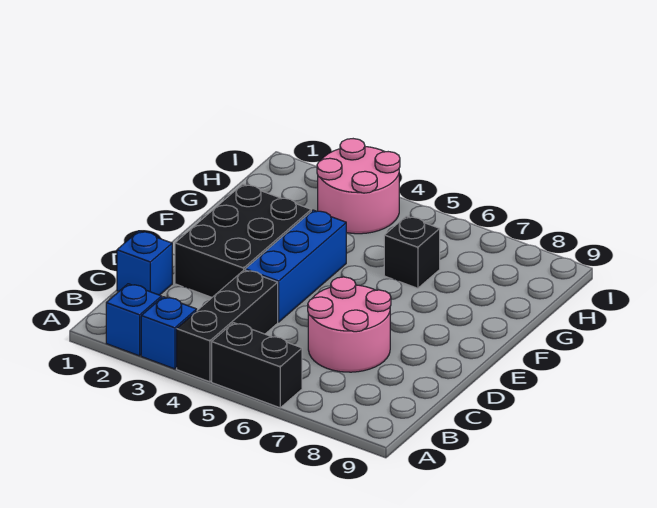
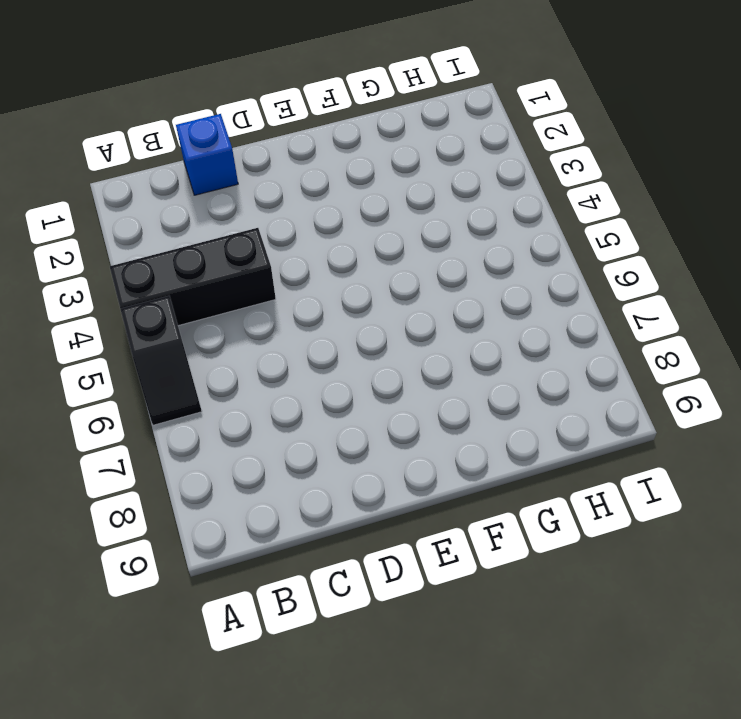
black 1x2 slope [120,296,202,425] -> black 1x2 brick [212,323,302,408]
none -> blue 1x1 brick [106,284,162,356]
none -> blue 1x1 brick [141,297,197,369]

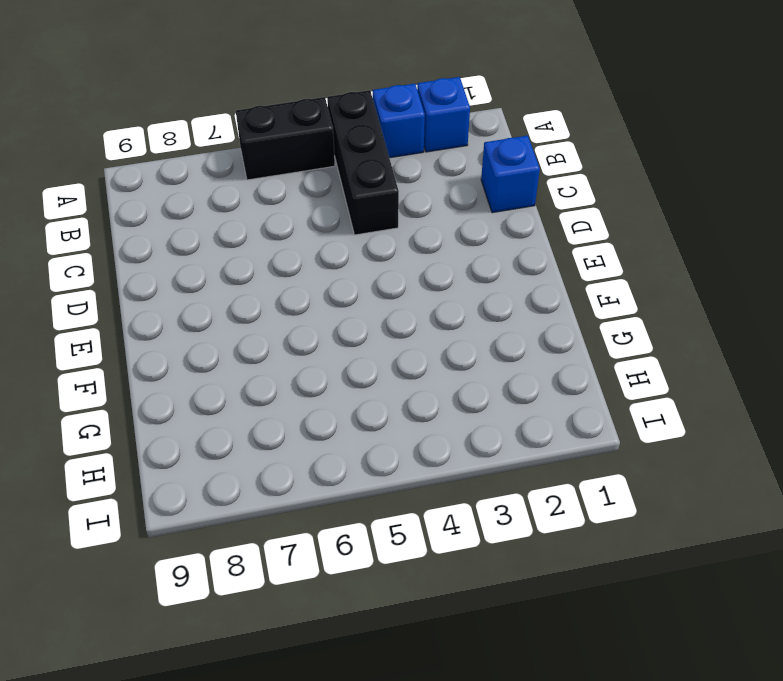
none -> pink 2x2 round brick [308,277,391,372]
none -> black 2x3 brick [175,184,311,297]

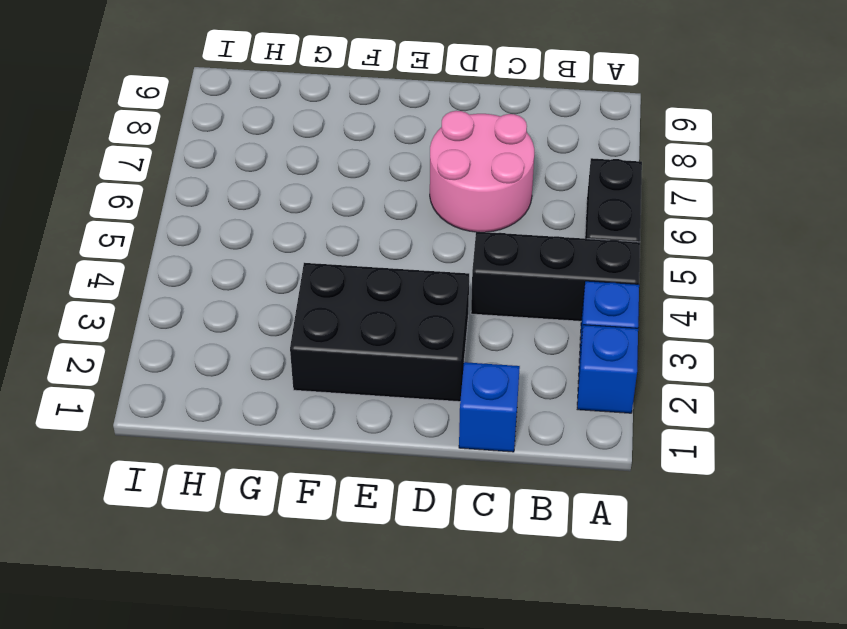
none -> blue 1x3 brick [245,210,346,322]
none -> black 1x1 brick [384,216,440,288]

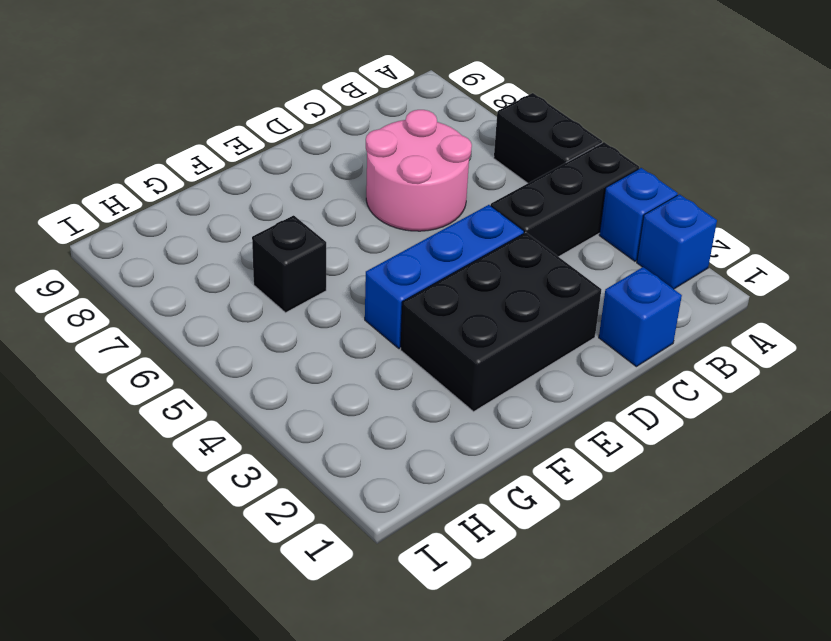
none -> pink 2x2 round brick [317,139,400,234]

